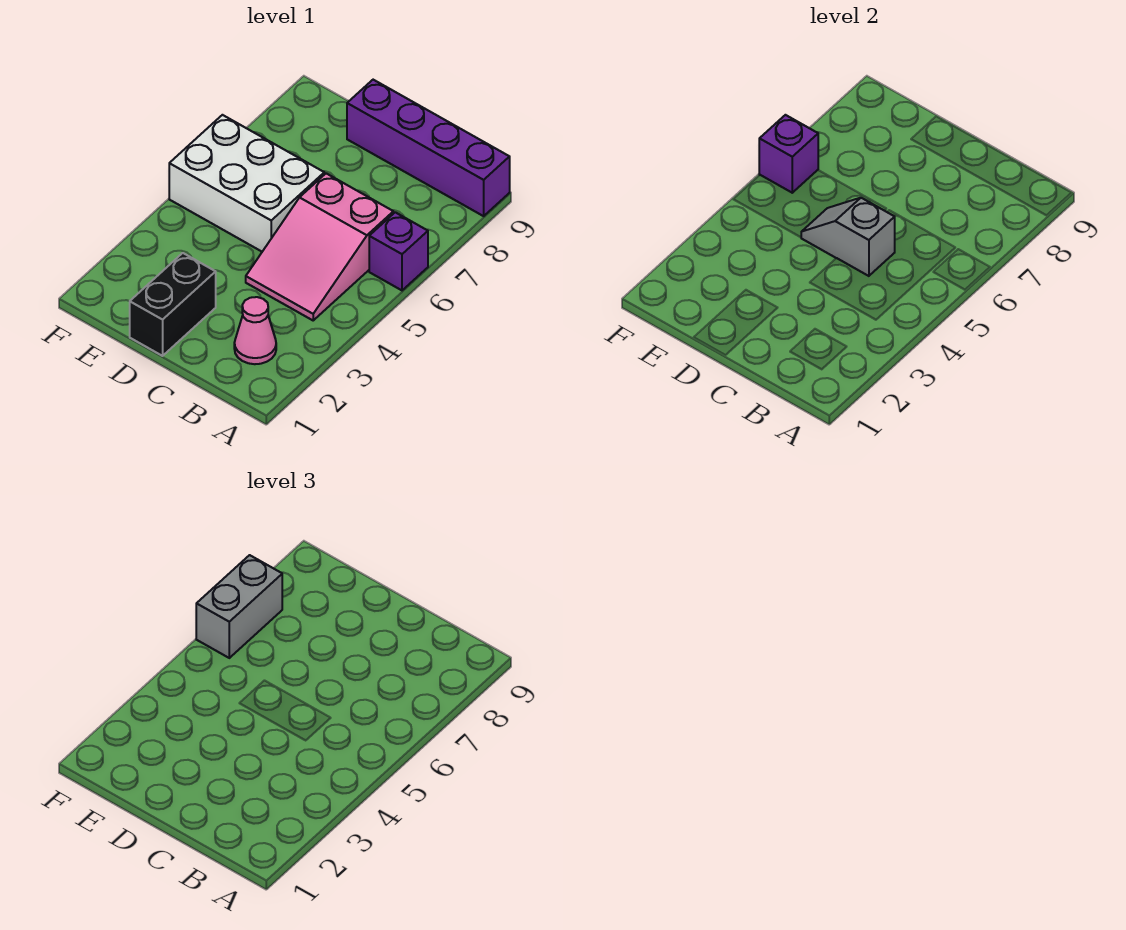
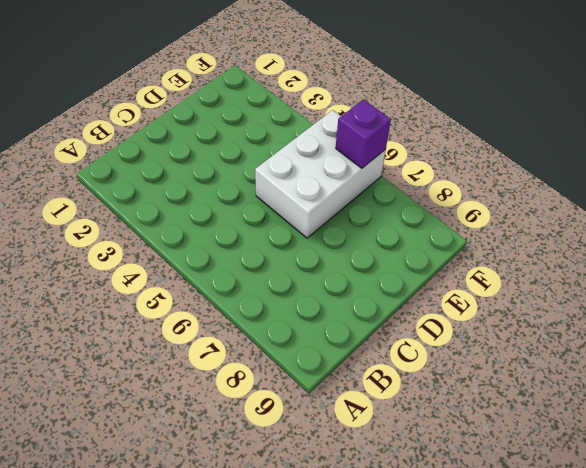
none -> purple 1x1 brick [369,212,428,290]
none -> purple 1x4 brick [347,80,510,216]

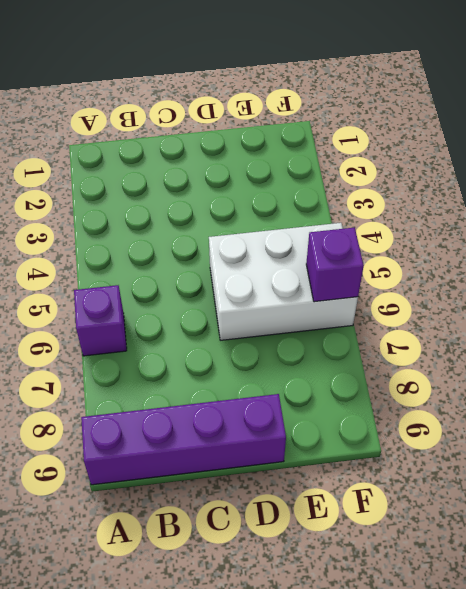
none -> pink 1x1 cone [234,297,276,364]
none -> pink 2x3 slope [246,173,393,320]

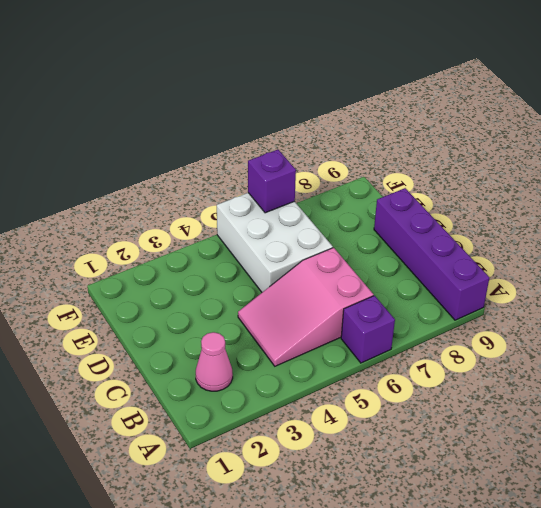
none -> black 1x2 brick [130,253,216,356]
none -> grey 1x2 slope [801,198,895,276]

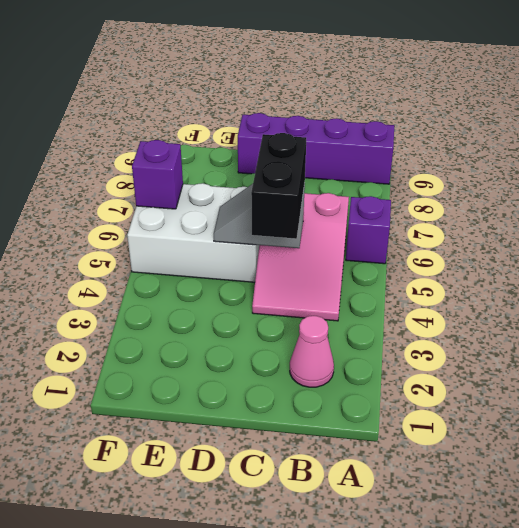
black 1x2 brick [251,133,306,239] -> black 1x2 brick moved to [130,253,216,356]
none -> grey 1x2 brick [196,555,282,658]

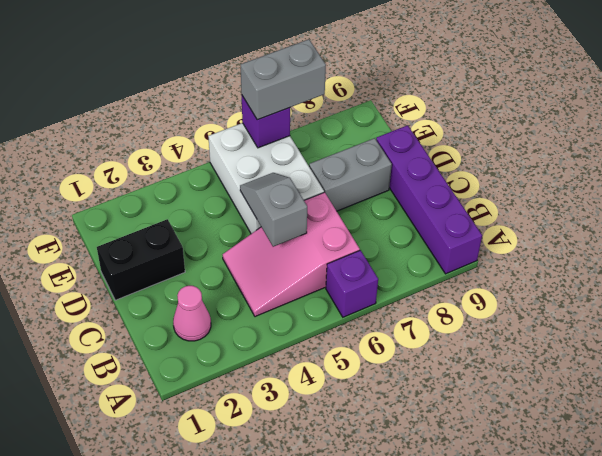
grey 1x2 brick [309,138,392,211] -> none

